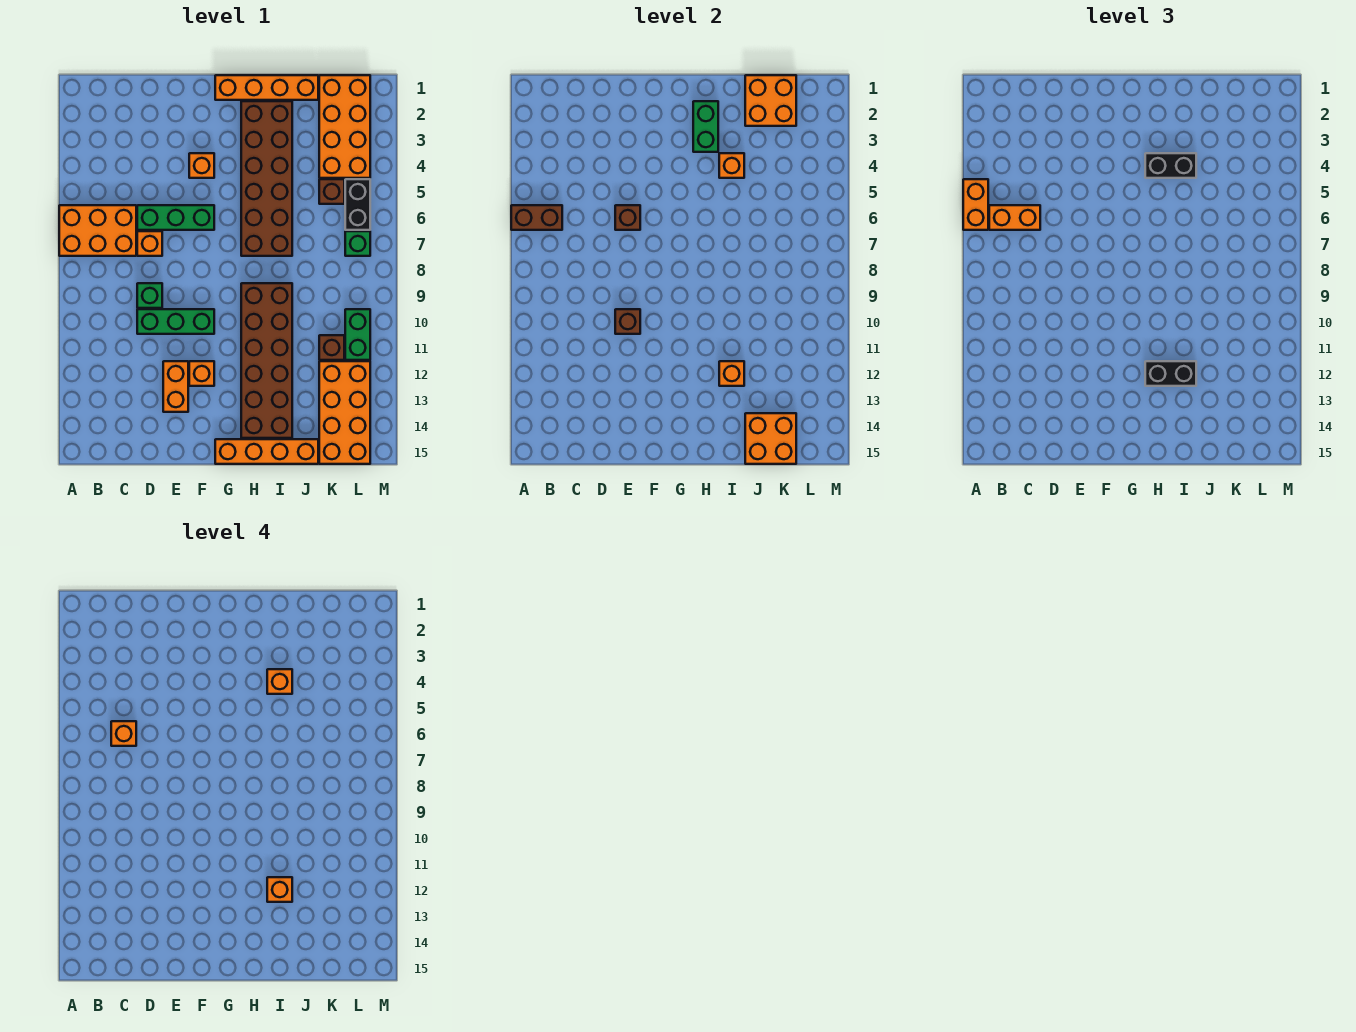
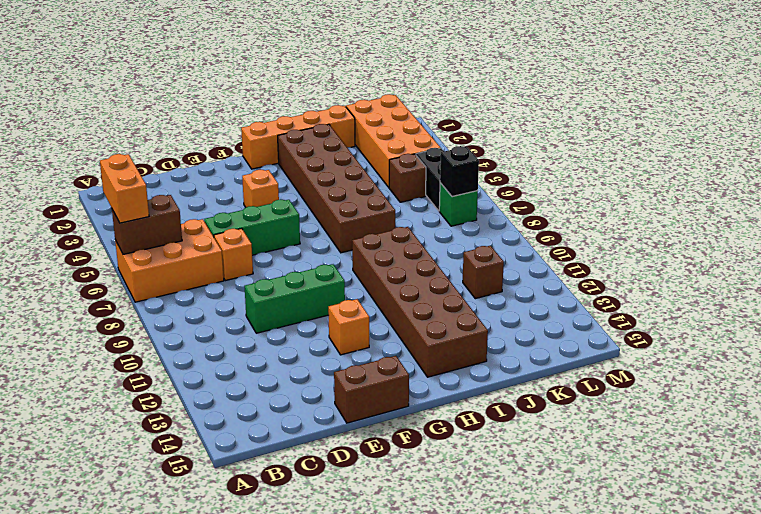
brown 1x2 brick [334,356,409,423] -> none
black 1x1 brick [440,146,479,197] -> none
none -> green 1x1 brick [137,283,162,308]
none -> orange 1x2 brick [163,361,188,412]
none -> orange 1x4 brick [215,439,318,464]
none -> orange 2x4 brick [319,361,370,464]

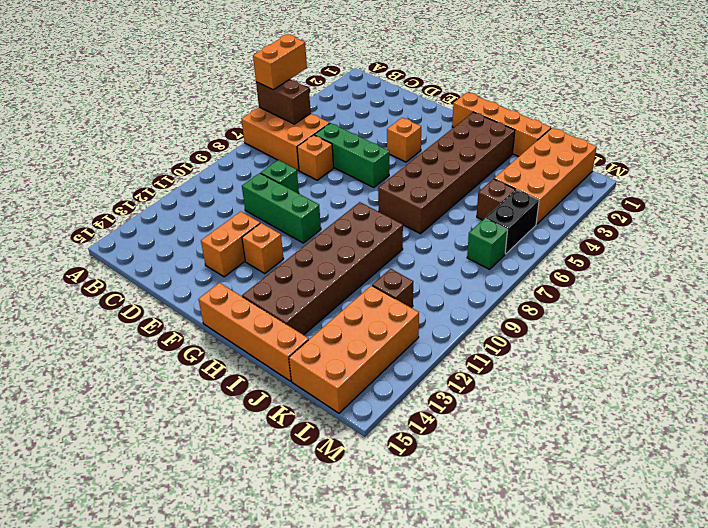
none -> green 1x2 brick [345,309,370,360]
none -> brown 1x1 brick [615,205,640,230]
none -> brown 1x1 brick [615,309,640,334]
none -> green 1x2 brick [693,101,718,152]

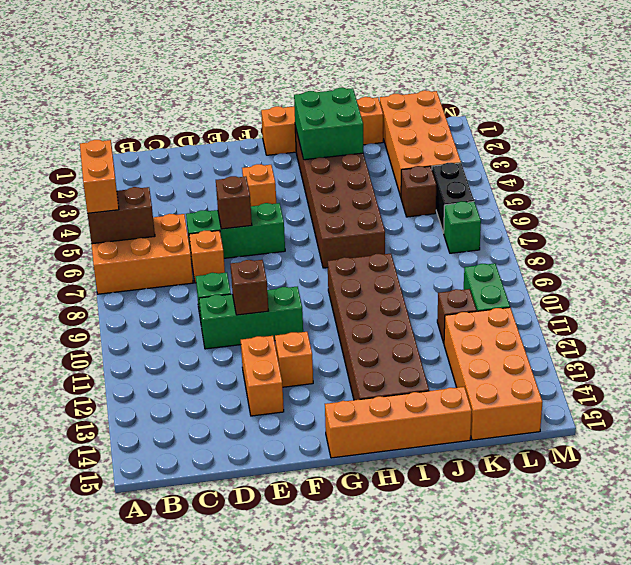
green 2x2 brick [294,88,363,160] -> green 1x2 brick [693,101,718,152]
none -> orange 1x1 brick [719,153,744,178]
none -> orange 1x1 brick [719,361,744,386]
none -> orange 2x2 brick [745,75,796,126]
none -> orange 2x2 brick [745,413,796,464]

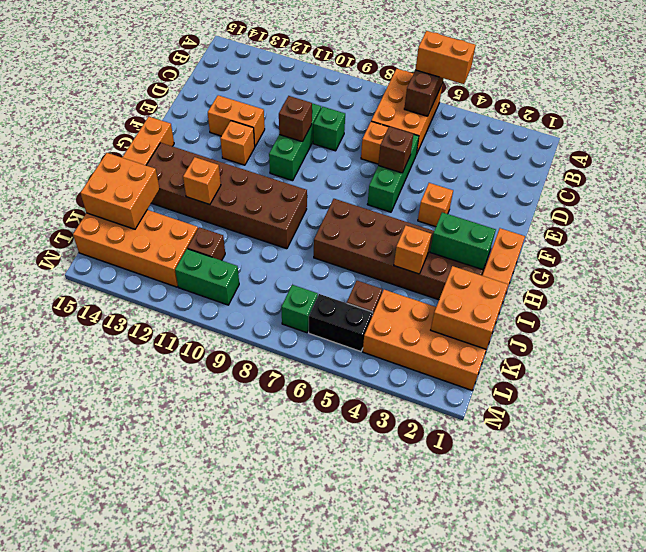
none -> orange 1x2 brick [989,205,1040,230]
none -> black 1x2 brick [1145,153,1196,178]
none -> black 1x2 brick [1145,361,1196,386]
none -> orange 1x1 brick [111,721,136,746]

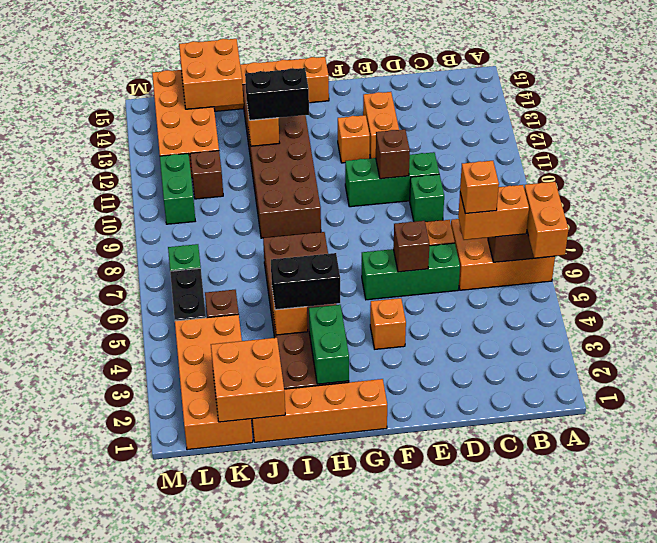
none -> orange 1x1 brick [267,669,292,694]
none -> orange 1x1 brick [267,877,292,902]

